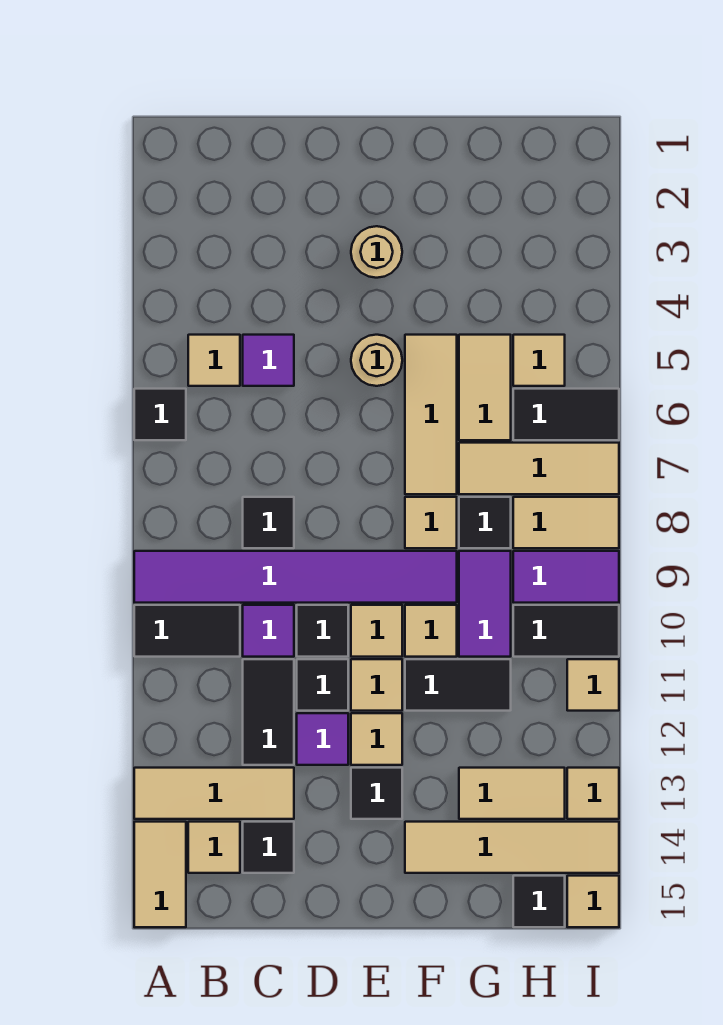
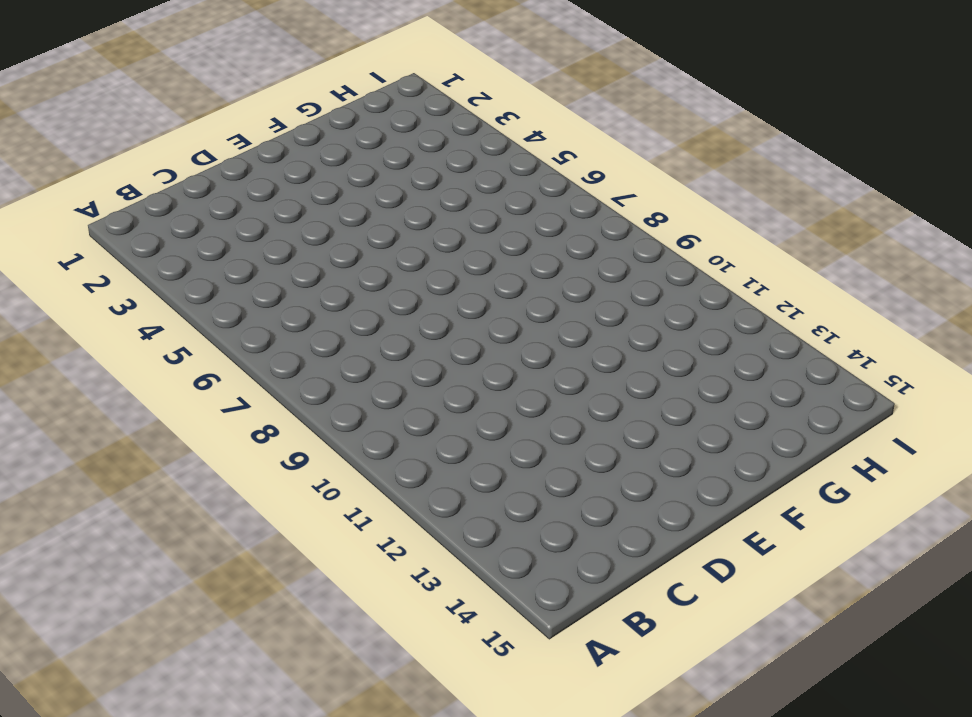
none -> black 1x1 tile [134,389,186,440]
none -> purple 1x6 tile [134,551,457,603]
none -> black 1x2 tile [134,605,240,657]
none -> tan 1x3 tile [134,768,294,819]

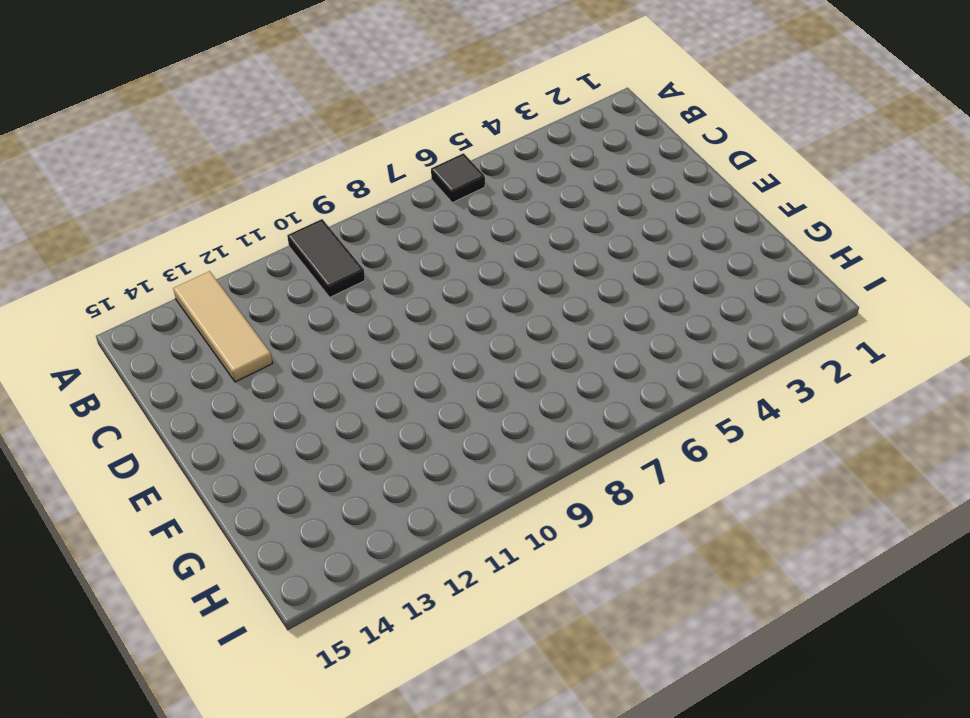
none -> purple 1x6 tile [134,551,457,603]
none -> tan 1x2 tile [134,822,186,927]
none -> tan 1x1 tile [188,335,240,386]
none -> tan 1x1 tile [188,822,240,873]

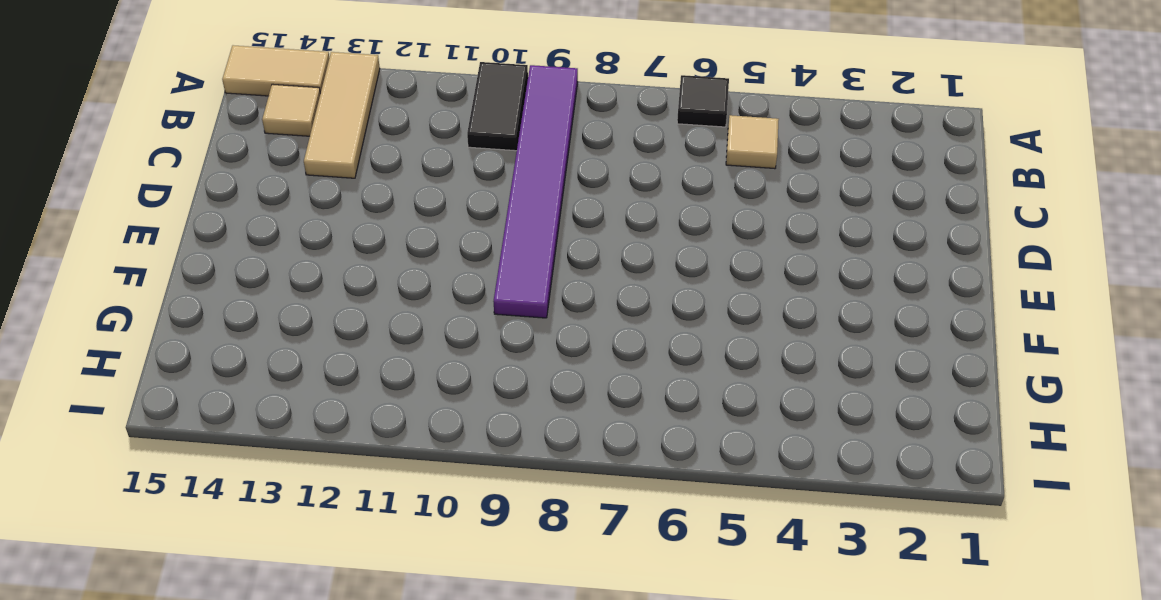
none -> purple 1x1 tile [243,335,294,386]
none -> black 1x1 tile [243,497,294,548]
none -> purple 1x1 tile [243,605,294,657]
none -> black 1x2 tile [243,659,294,765]

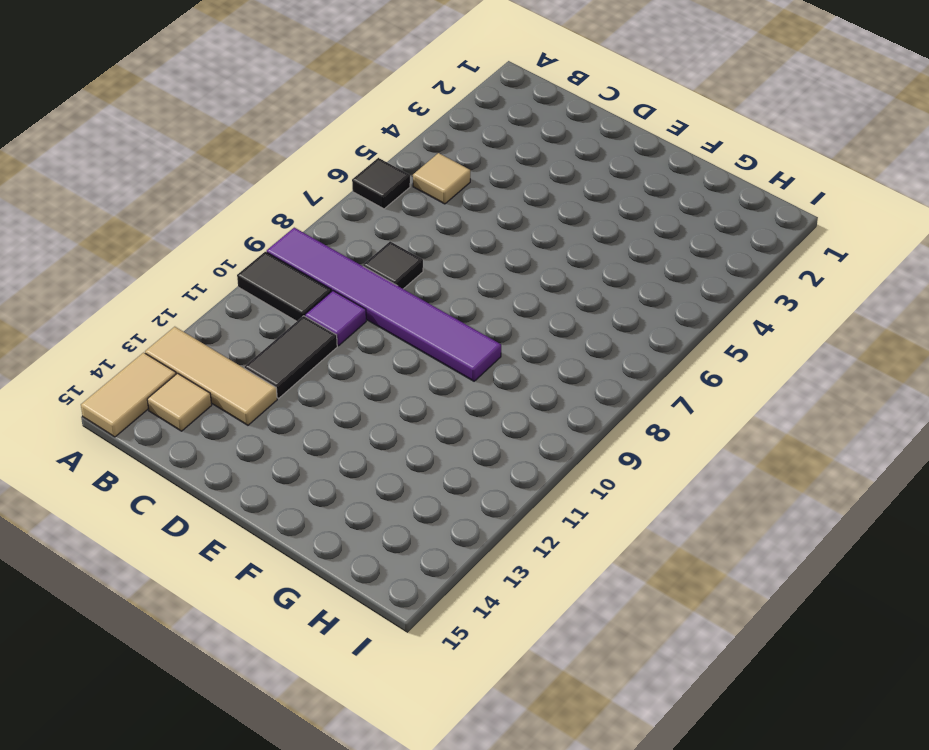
none -> purple 1x1 tile [243,335,294,386]
none -> black 1x1 tile [243,822,294,873]
none -> black 1x1 tile [297,605,348,657]
none -> black 1x1 tile [297,659,348,711]

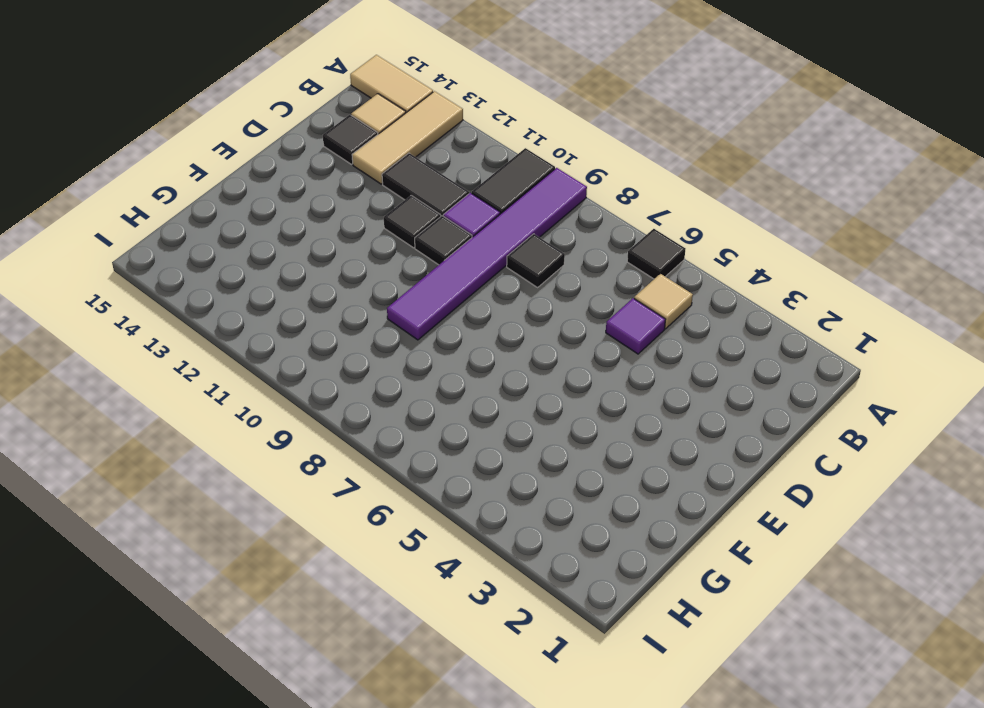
none -> purple 1x1 tile [297,713,348,765]
none -> tan 1x1 round brick [351,226,402,278]
none -> tan 1x1 round brick [351,335,402,386]
none -> tan 1x1 tile [351,605,402,657]

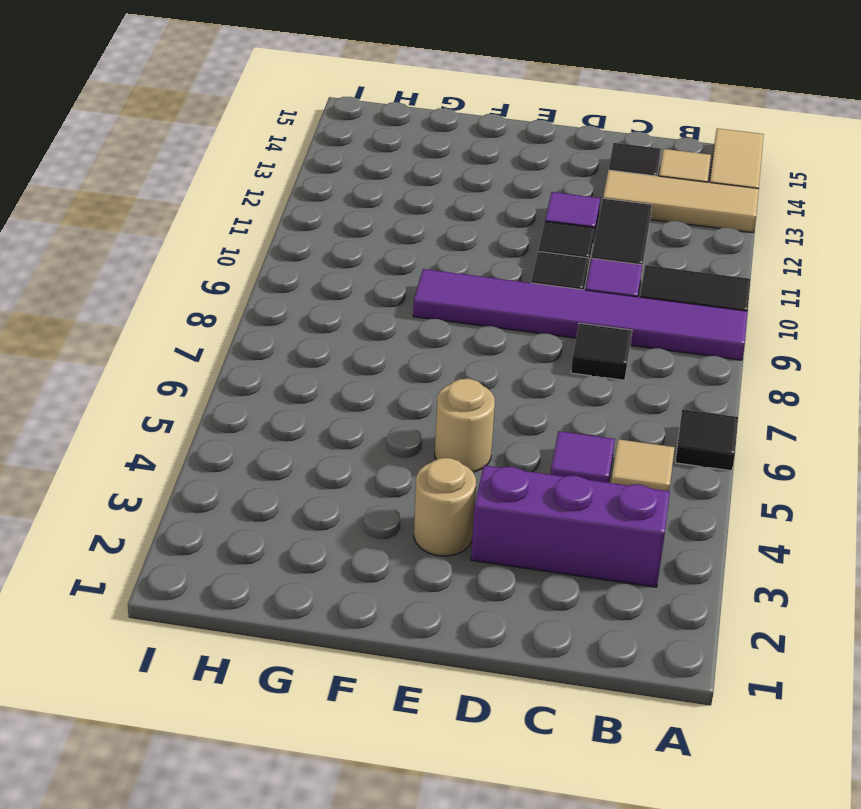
purple 1x3 brick [471,465,670,587] -> none
none -> tan 1x1 tile [351,605,402,657]
none -> tan 1x1 tile [351,659,402,711]
none -> tan 1x1 tile [351,713,402,765]
none -> black 1x1 tile [351,768,402,819]

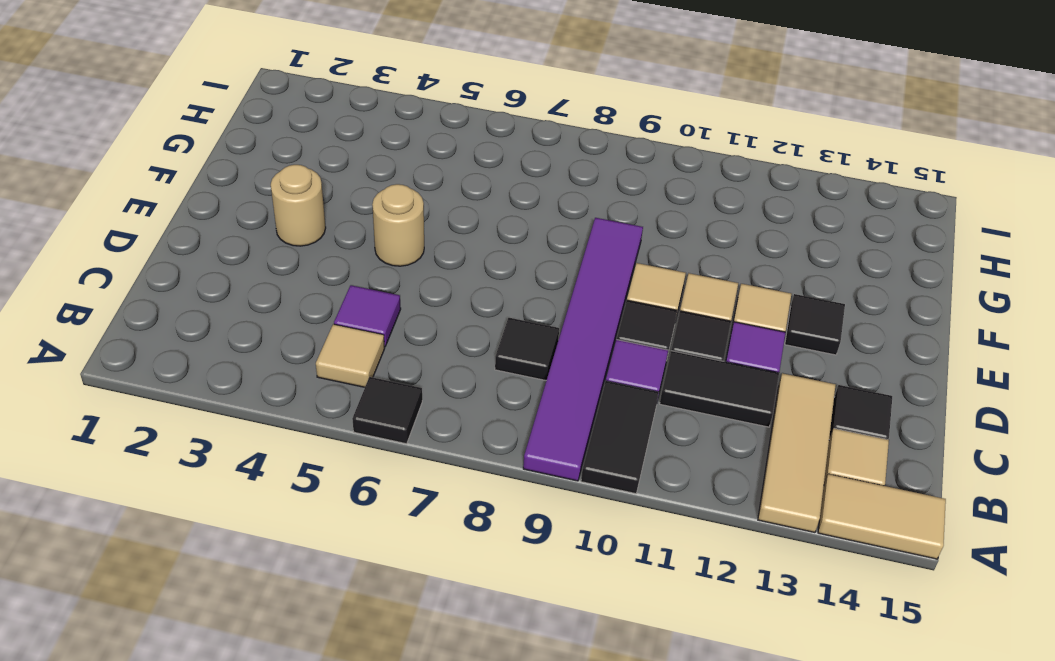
none -> tan 1x3 tile [405,335,457,494]
none -> tan 1x1 tile [405,497,457,548]
none -> tan 1x1 tile [405,605,457,657]
none -> black 1x2 tile [405,659,511,711]

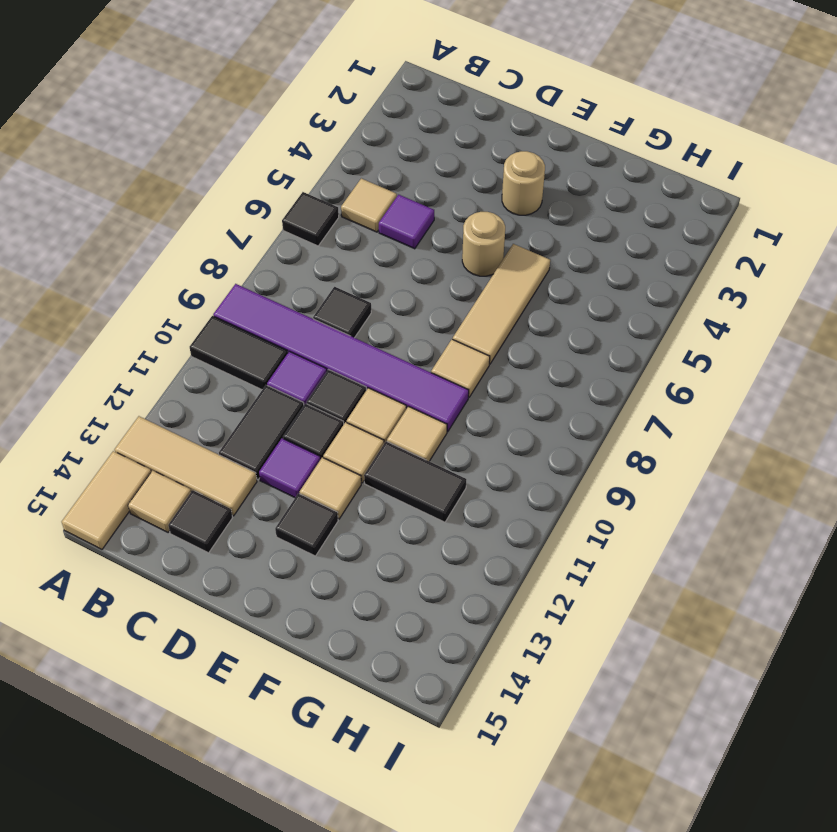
none -> tan 1x4 tile [405,822,619,873]
none -> tan 1x2 tile [459,335,511,440]
none -> tan 1x3 tile [459,443,619,494]
none -> black 1x1 tile [459,497,511,548]

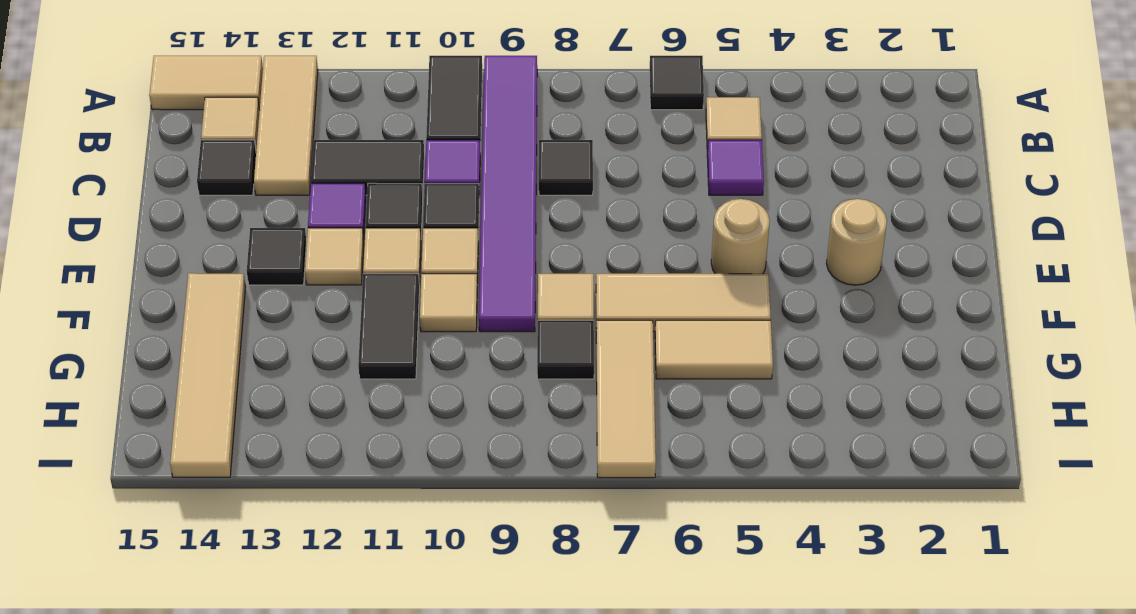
none -> purple 1x2 tile [459,551,511,657]
none -> tan 1x2 tile [459,768,565,819]
none -> tan 1x1 tile [513,335,565,386]
none -> black 1x2 tile [513,389,619,440]

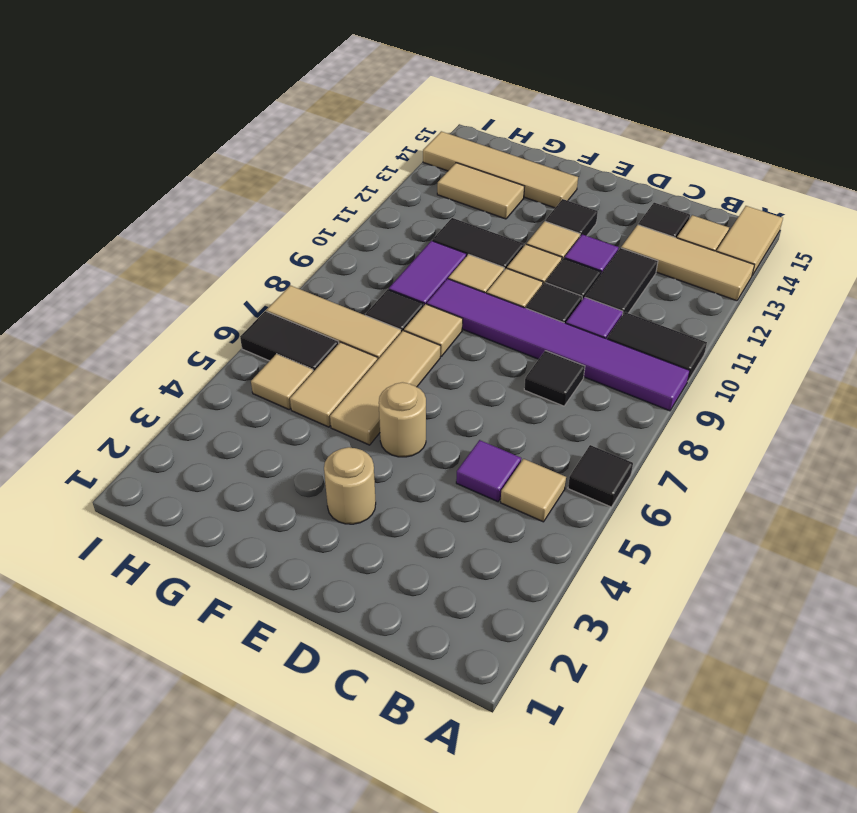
none -> tan 1x2 tile [513,497,619,548]
none -> purple 1x2 tile [513,551,619,603]
none -> black 1x2 tile [513,605,619,657]
none -> black 1x1 tile [513,876,565,927]

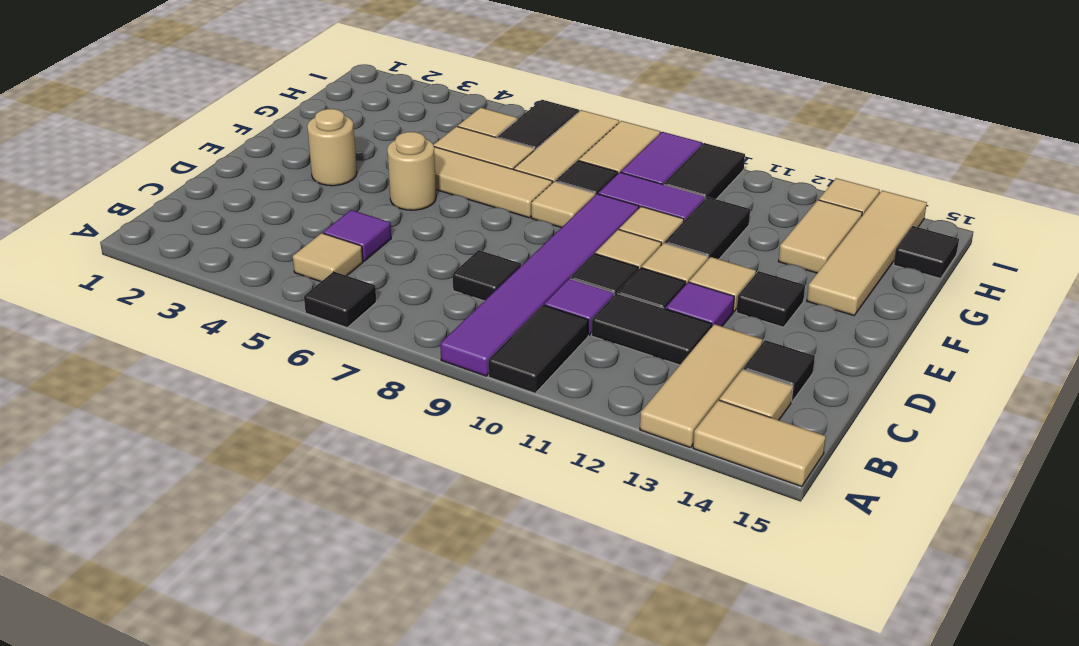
none -> tan 1x1 tile [567,659,619,711]
none -> tan 1x1 tile [567,876,619,927]

